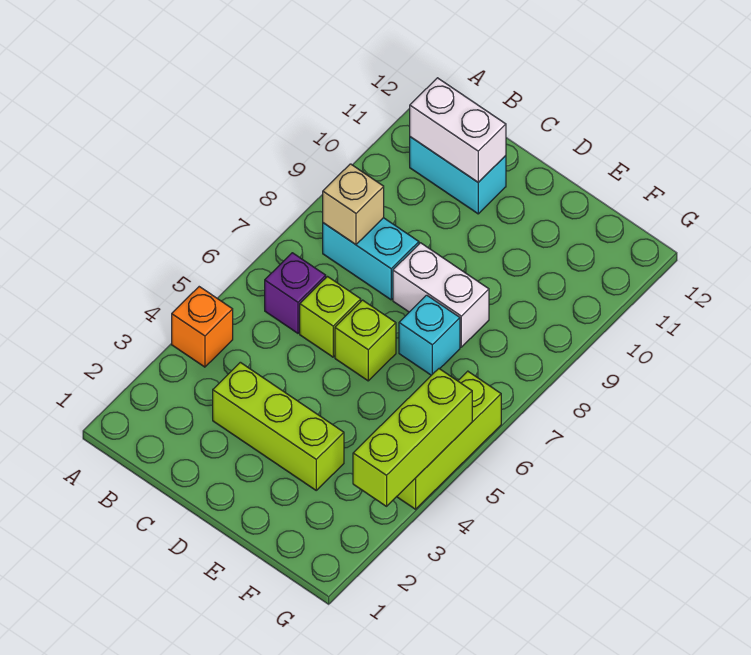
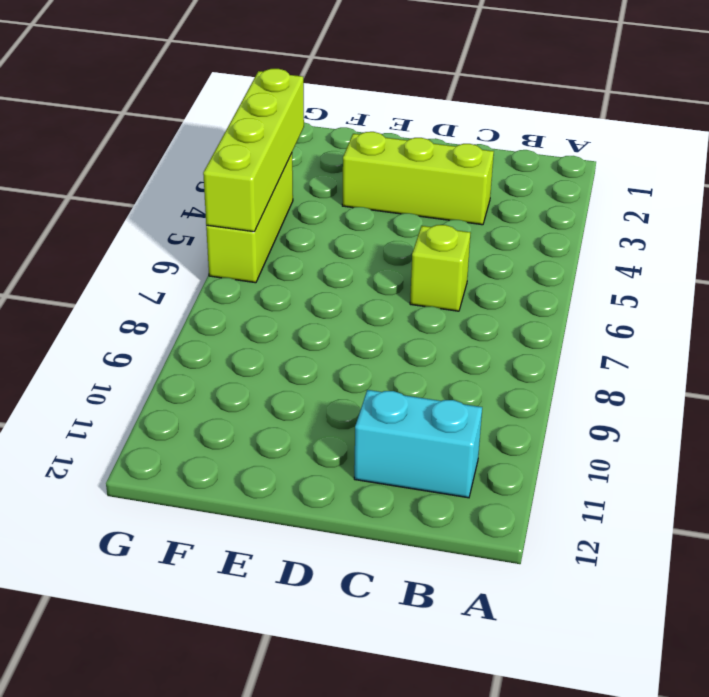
lime 1x4 brick [203,69,304,232] -> lime 1x3 brick [353,369,472,506]
none -> orange 1x1 brick [172,287,233,367]
none -> purple 1x1 brick [265,253,326,333]
none -> cyan 1x2 brick [323,218,419,300]

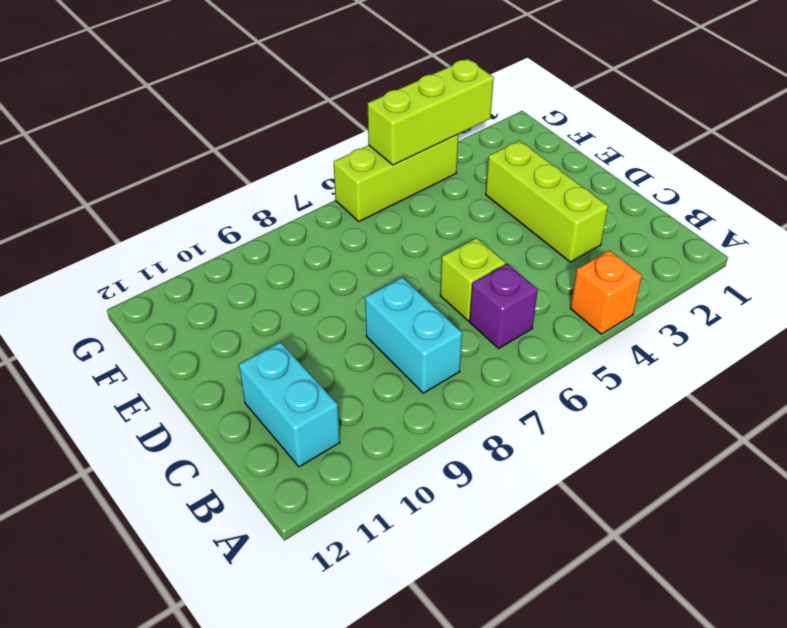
none -> lime 1x1 brick [335,300,396,381]
none -> white 1x2 brick [393,243,489,347]
none -> cyan 1x1 brick [399,295,460,375]

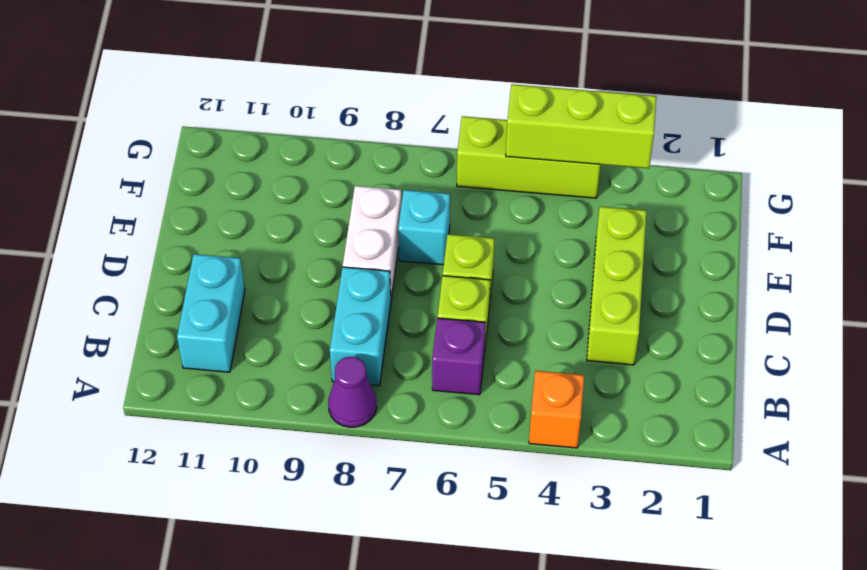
purple 1x1 cone [328,357,377,427] -> none
none -> tan 1x1 brick [323,164,384,245]
none -> white 1x2 brick [410,78,506,182]

